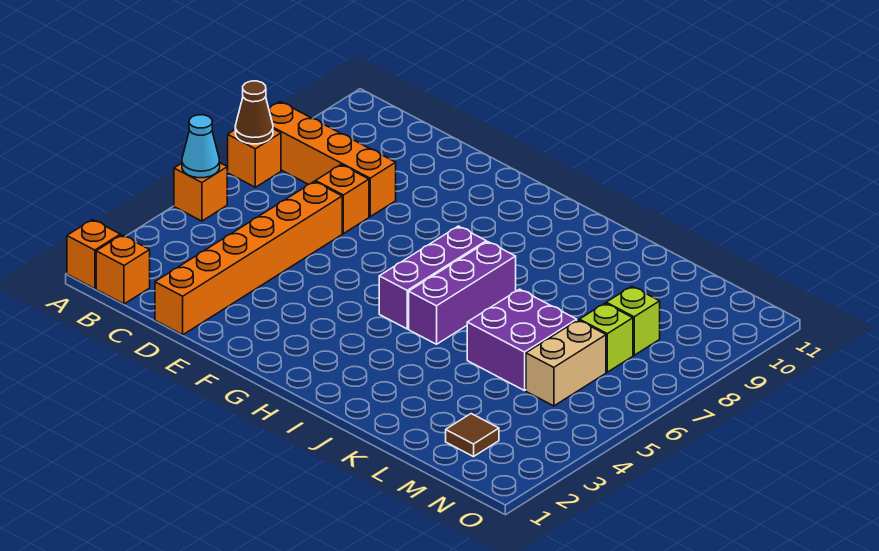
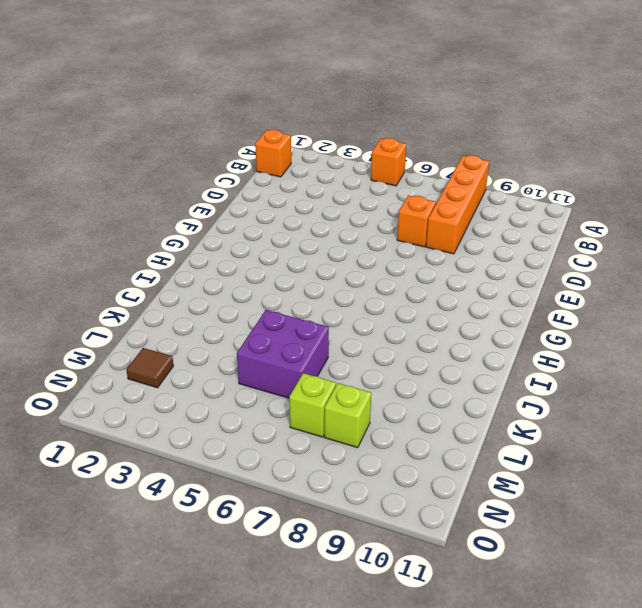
none -> orange 1x1 brick [67,220,120,289]
none -> orange 1x1 brick [228,129,281,187]
none -> orange 1x6 brick [155,181,342,335]

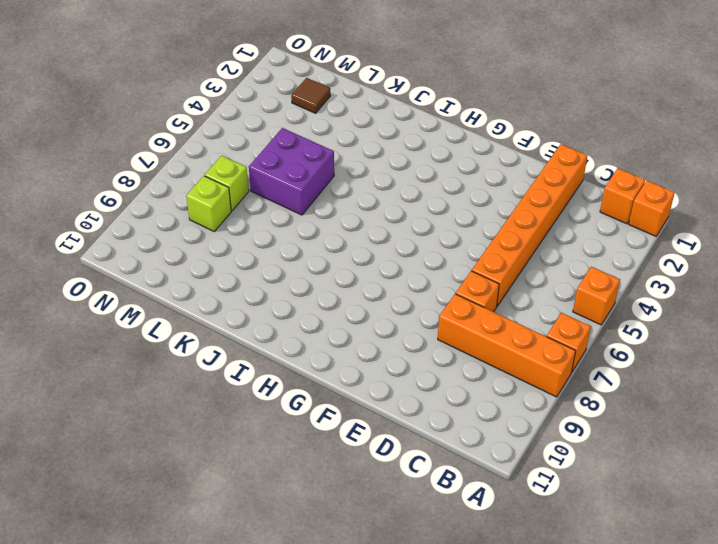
none -> purple 1x3 brick [379,226,486,329]
none -> purple 1x3 brick [409,242,516,344]
none -> tan 1x2 brick [526,320,606,406]

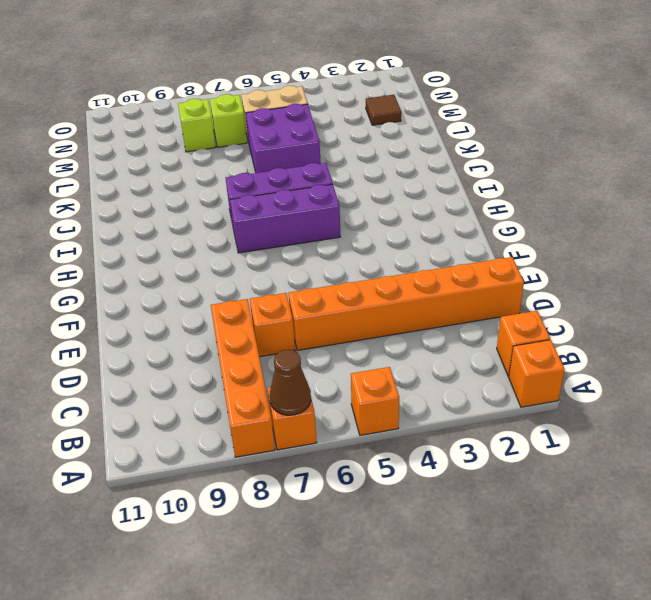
none -> cyan 1x1 cone [182,115,220,178]

